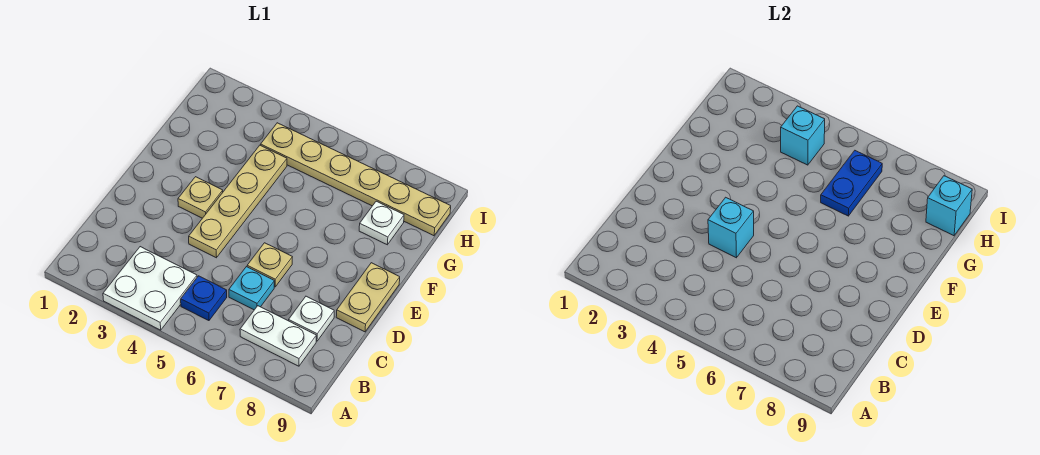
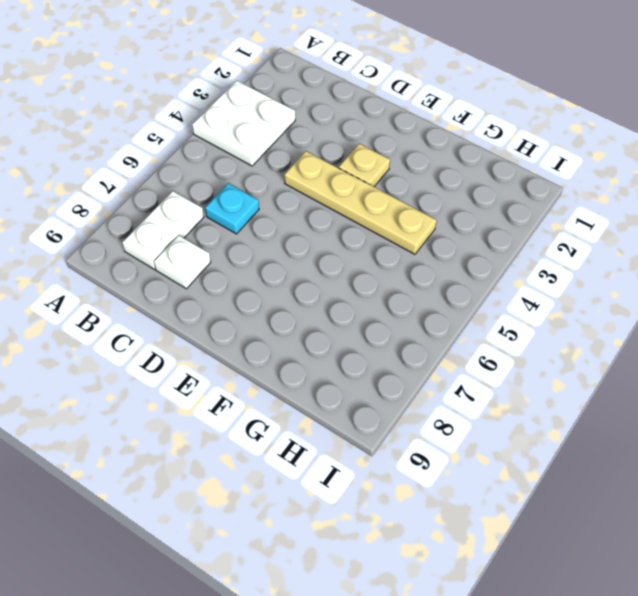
none -> blue 1x1 plate [181,276,227,321]
none -> tan 1x1 plate [247,243,292,287]
none -> tan 1x2 plate [336,263,400,332]

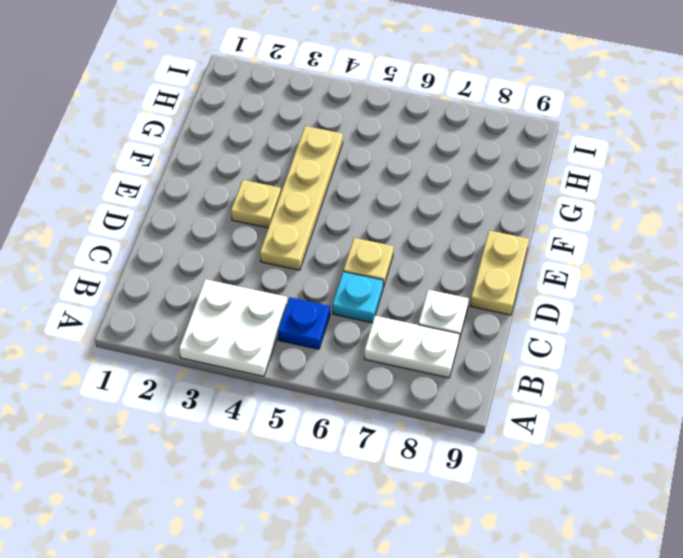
none -> white 1x1 plate [359,201,404,245]
none -> tan 1x6 plate [261,123,451,236]
none -> cyan 1x1 brick [708,197,754,258]

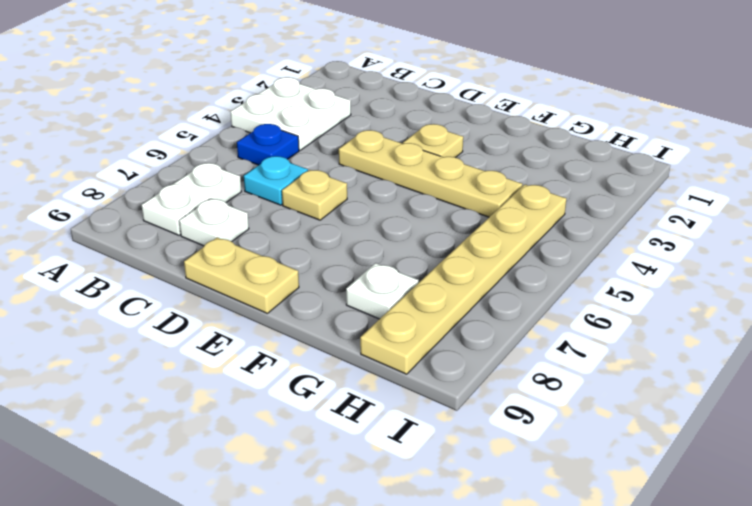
none -> cyan 1x1 brick [708,197,754,258]
none -> blue 1x2 plate [821,151,882,216]
none -> cyan 1x1 brick [781,106,825,165]

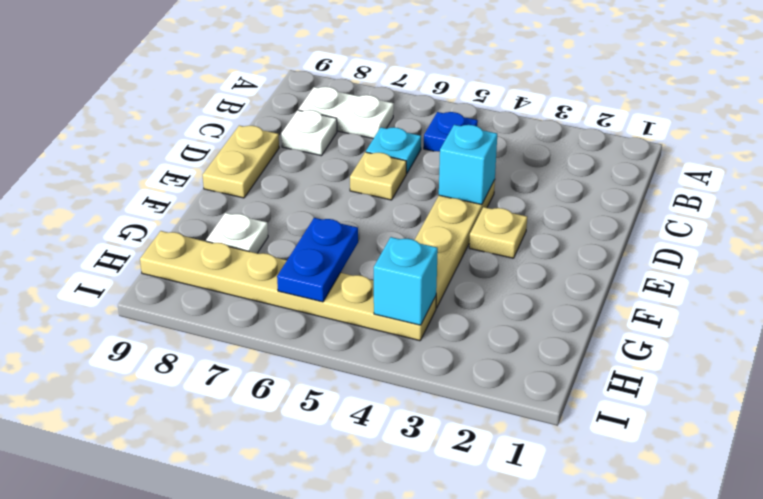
none -> white 2x2 plate [103,247,197,330]
none -> cyan 1x1 brick [926,176,972,236]

